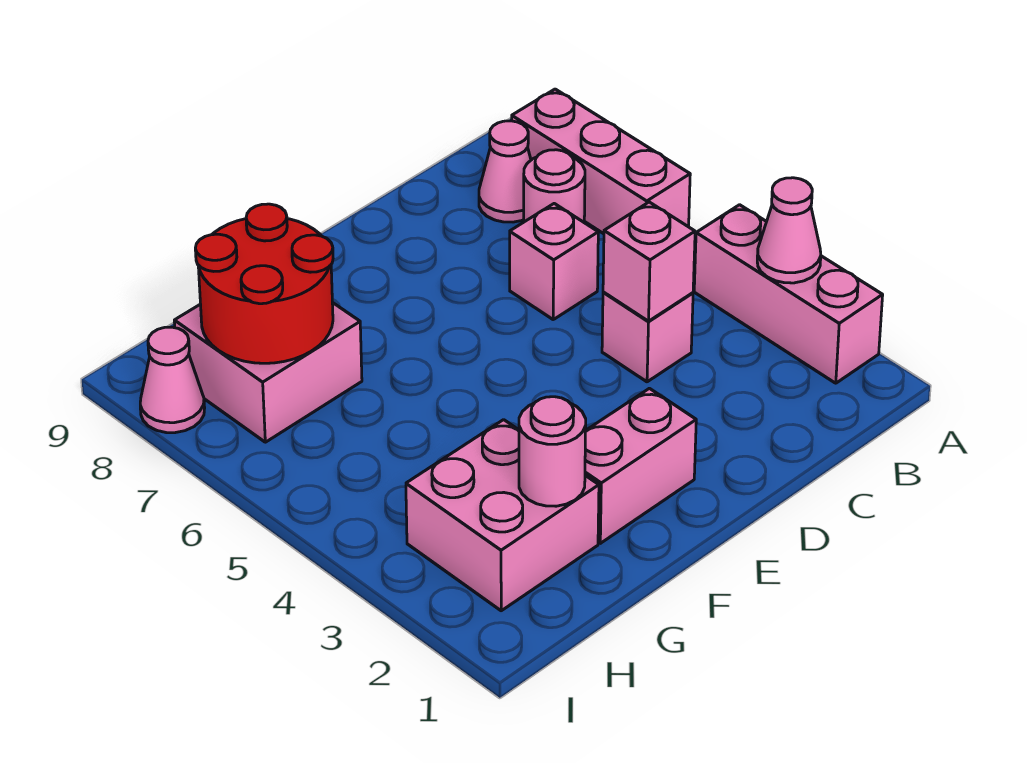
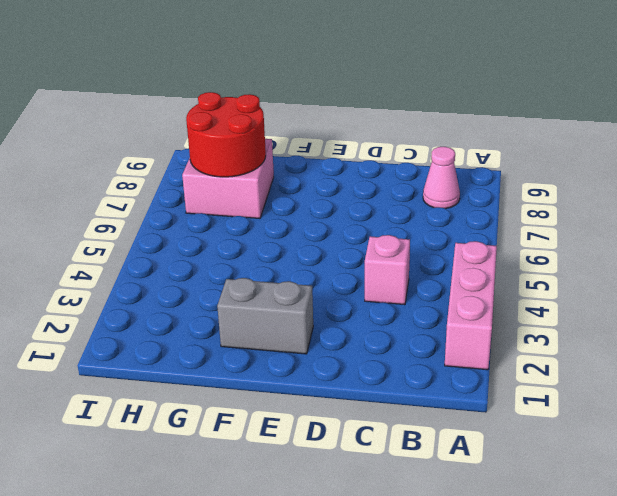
grey 1x2 brick [217,278,313,354] -> pink 1x2 brick [585,388,696,543]
none -> pink 1x3 brick [512,89,690,234]
none -> pink 1x1 round brick [524,150,585,222]
none -> pink 1x1 brick [510,204,598,319]

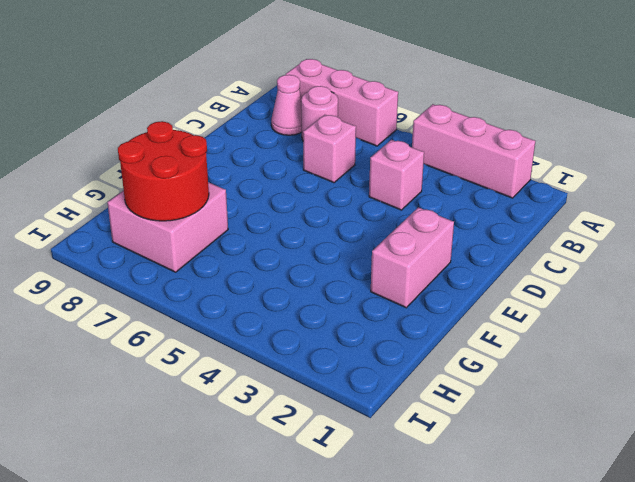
none -> pink 2x2 brick [406,420,599,611]
none -> pink 1x1 cone [140,327,205,433]
none -> pink 1x1 cone [757,178,821,283]

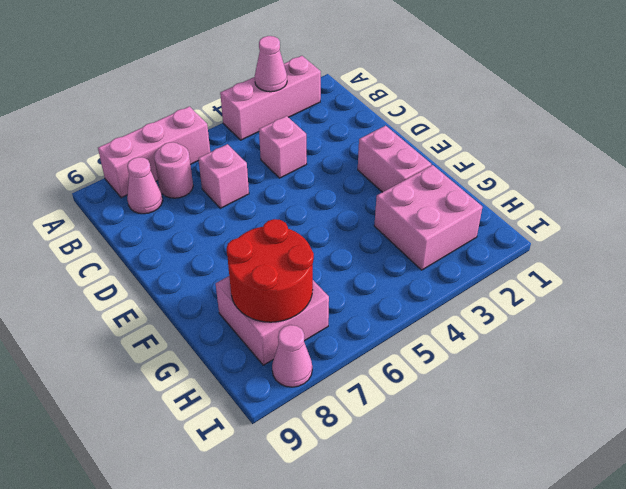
none -> pink 1x1 brick [603,202,695,321]
none -> pink 1x1 round brick [519,397,586,506]

